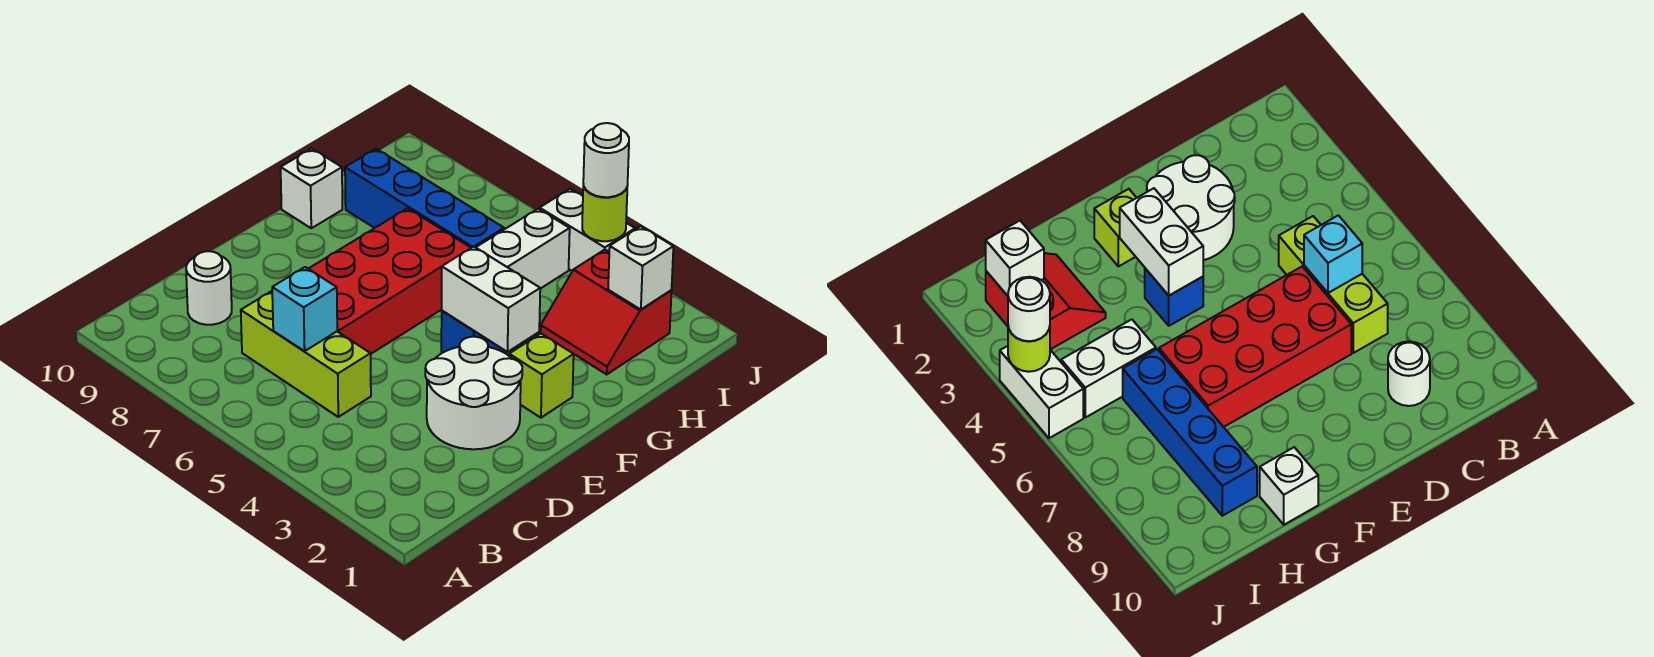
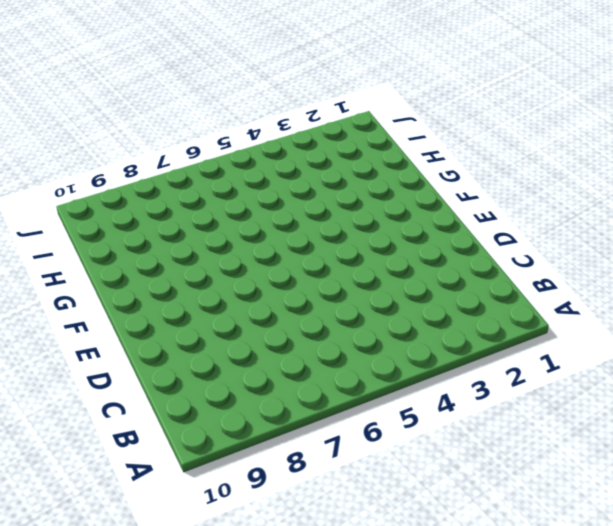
none -> lime 1x3 brick [241,291,371,417]
none -> white 1x1 round brick [186,251,232,325]
none -> white 2x2 round brick [425,337,522,449]

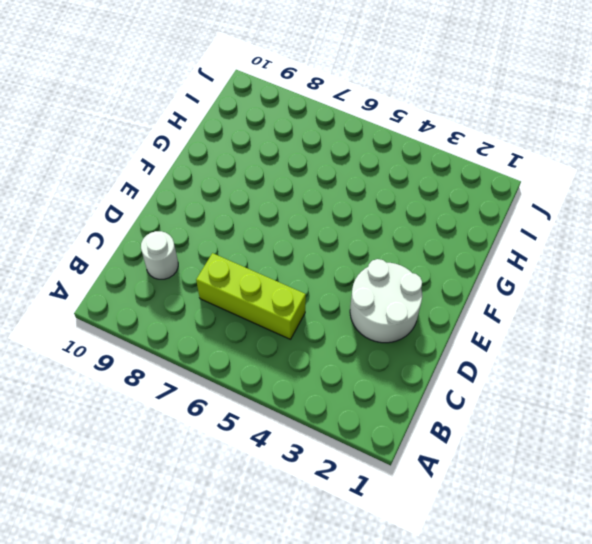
none -> red 2x4 brick [309,208,471,354]
none -> lime 1x1 brick [509,334,574,418]
none -> blue 1x1 brick [441,311,505,353]

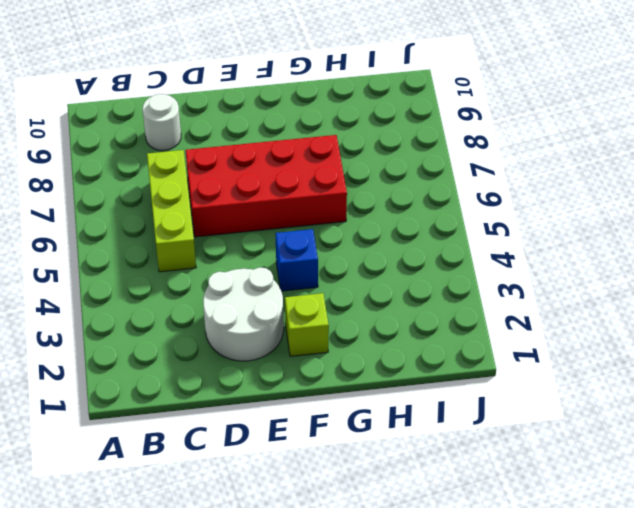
none -> white 1x1 brick [281,149,342,228]
none -> red 2x2 slope [541,250,671,374]
none -> white 1x2 brick [476,209,570,289]

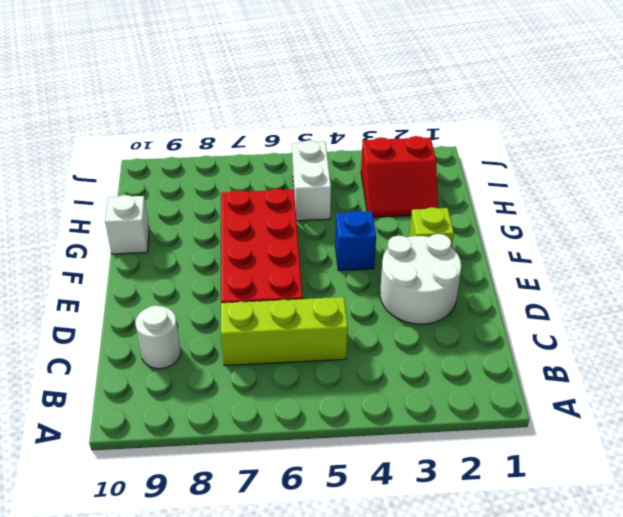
none -> blue 1x4 brick [345,149,504,248]
none -> white 1x2 brick [540,189,635,271]
none -> cyan 1x1 brick [272,267,337,351]

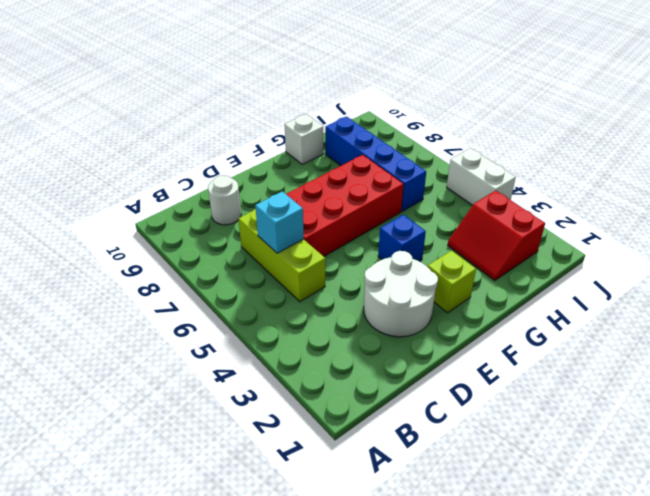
none -> white 1x2 brick [476,209,570,289]
none -> white 1x2 brick [442,247,540,352]
none -> white 1x1 brick [608,226,673,310]

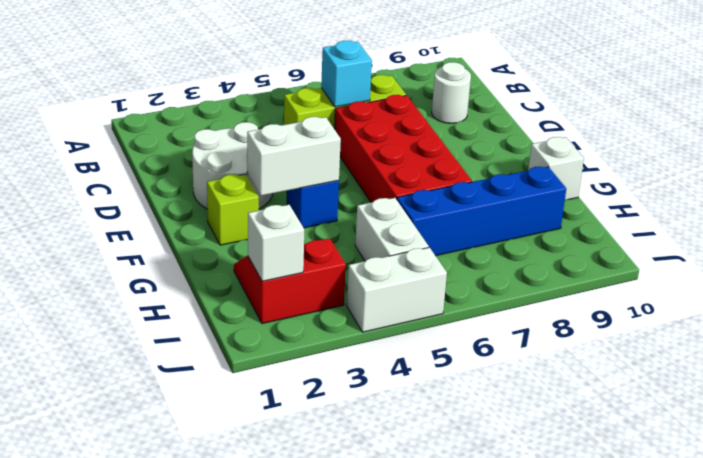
none -> lime 1x1 round brick [582,185,627,241]
none -> white 1x1 round brick [583,123,629,197]

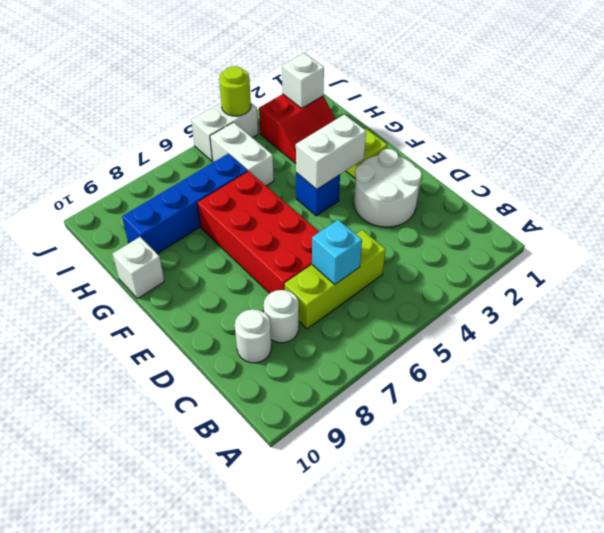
white 1x1 round brick [264,290,299,343] -> white 1x1 round brick moved to [583,123,629,197]

